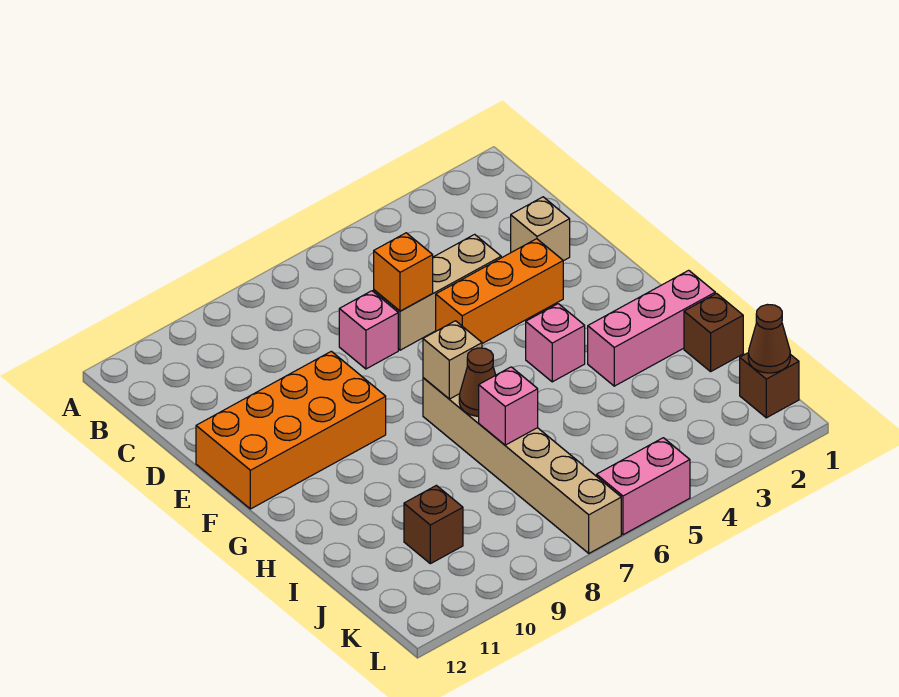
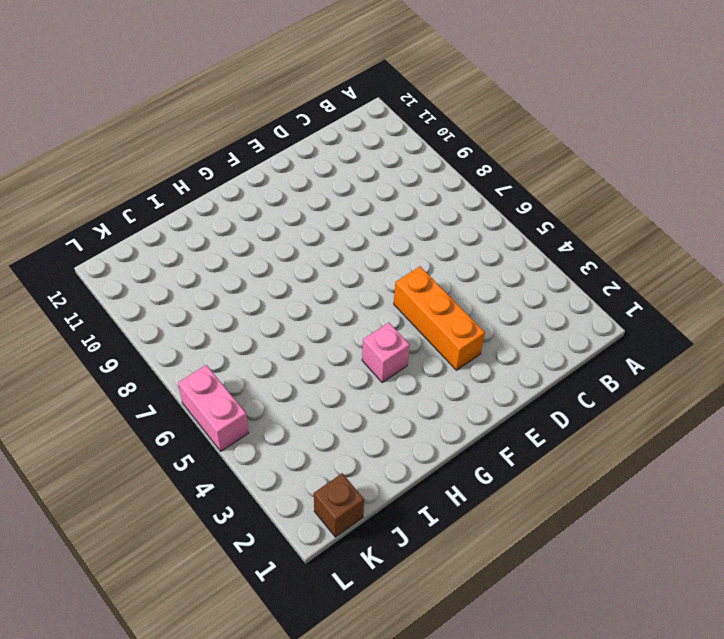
none -> tan 1x1 brick [511,197,570,261]
none -> tan 1x3 brick [374,234,501,350]
none -> pink 1x1 brick [339,291,398,369]

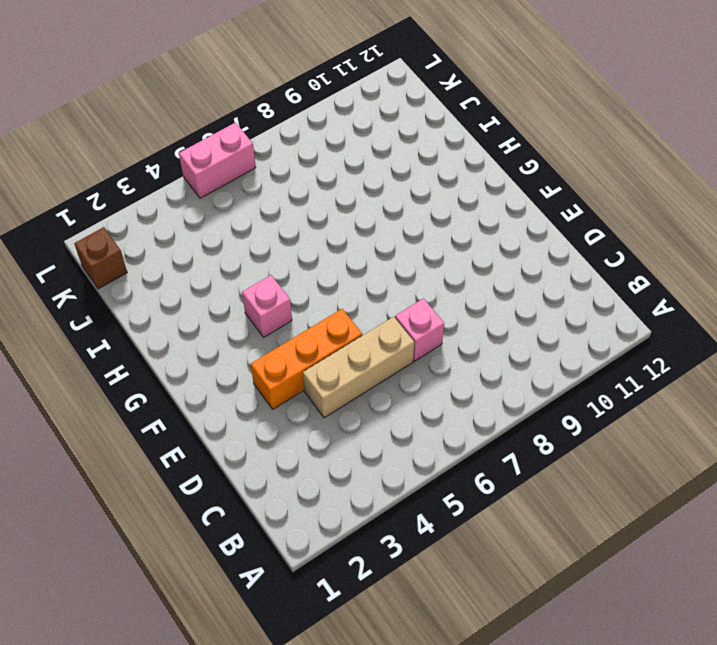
none -> tan 1x1 brick [511,197,570,261]
none -> orange 2x4 brick [196,351,386,509]
none -> tan 1x6 brick [423,378,621,553]

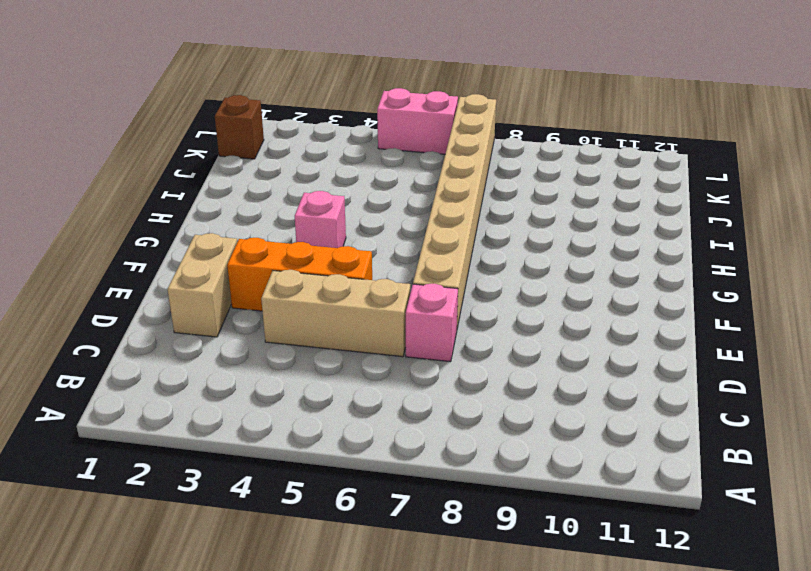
tan 1x2 brick [168,233,237,337] -> tan 1x1 brick [511,197,570,261]
tan 1x8 brick [413,94,496,328] -> tan 1x6 brick [423,378,621,553]
none -> orange 2x4 brick [196,351,386,509]
none -> pink 1x3 brick [588,270,715,386]
none -> brown 1x1 brick [684,293,743,372]

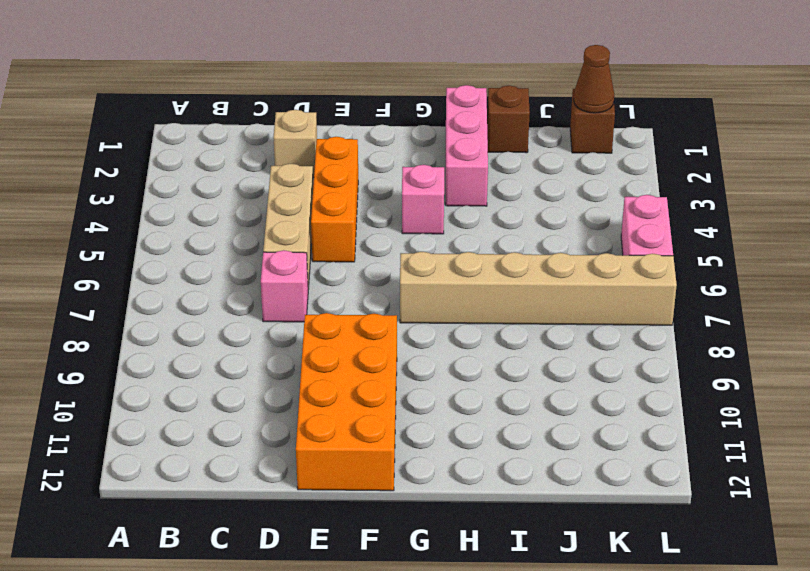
none -> brown 1x1 brick [404,485,463,564]
none -> orange 1x1 brick [374,233,433,311]
none -> tan 1x1 brick [423,321,482,399]

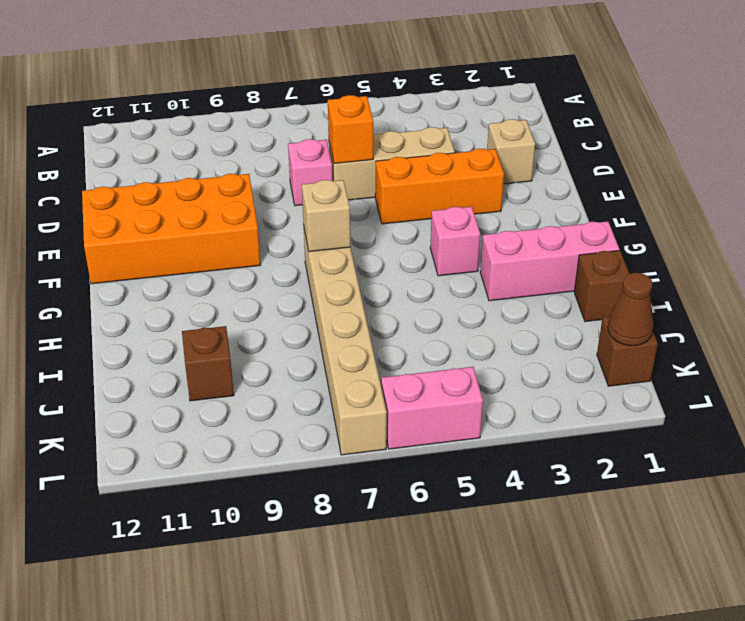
none -> brown 1x1 cone [459,348,495,416]
none -> pink 1x1 brick [479,367,538,445]

